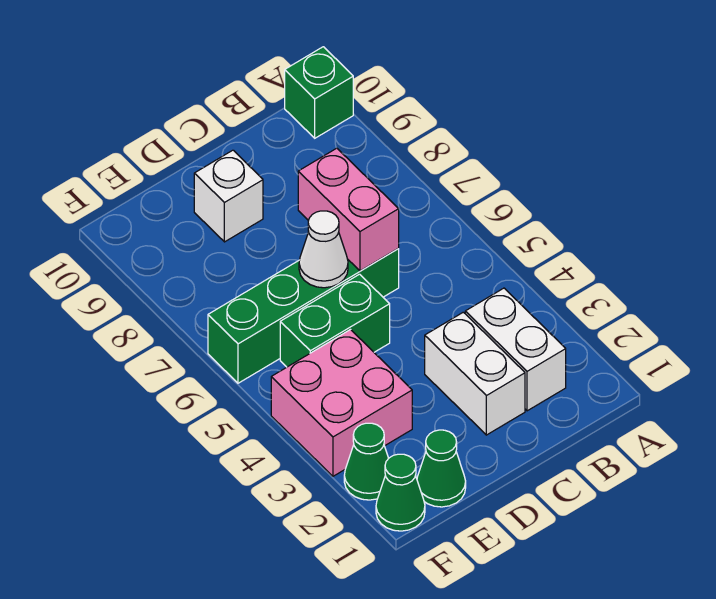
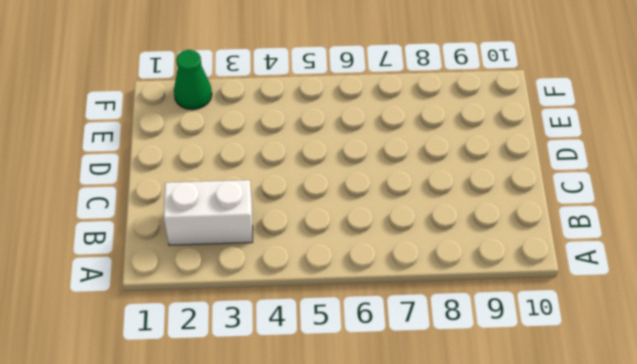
none -> green 1x1 brick [285,47,353,138]
none -> white 1x2 brick [425,312,525,435]
none -> green 1x4 brick [208,248,399,383]

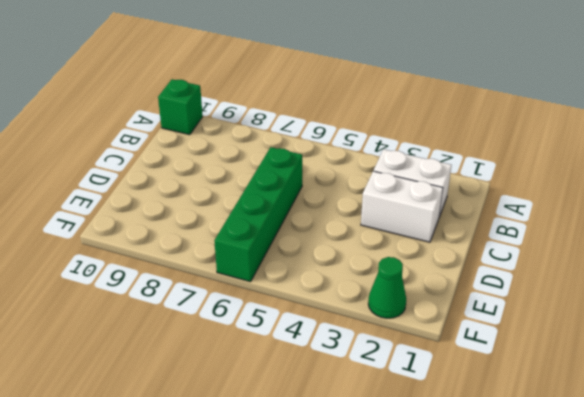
none -> green 1x2 brick [280,274,390,367]
none -> white 1x1 brick [194,150,263,242]
none -> green 1x1 cone [417,430,466,507]

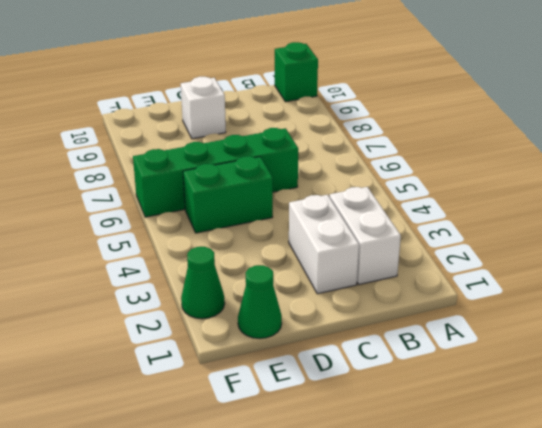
none -> pink 2x2 brick [271,330,412,476]
none -> green 1x1 cone [376,454,425,531]
none -> pink 1x2 brick [298,148,399,271]

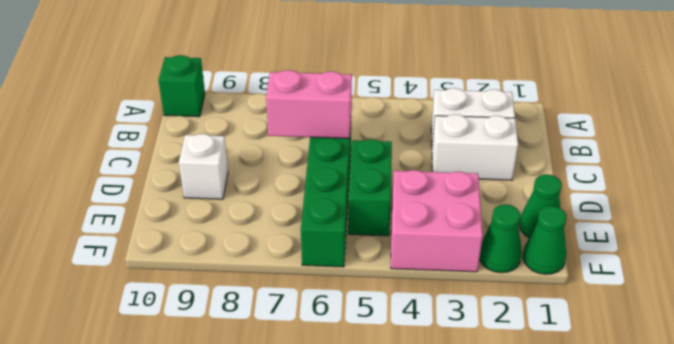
none -> white 1x1 cone [299,211,348,288]

